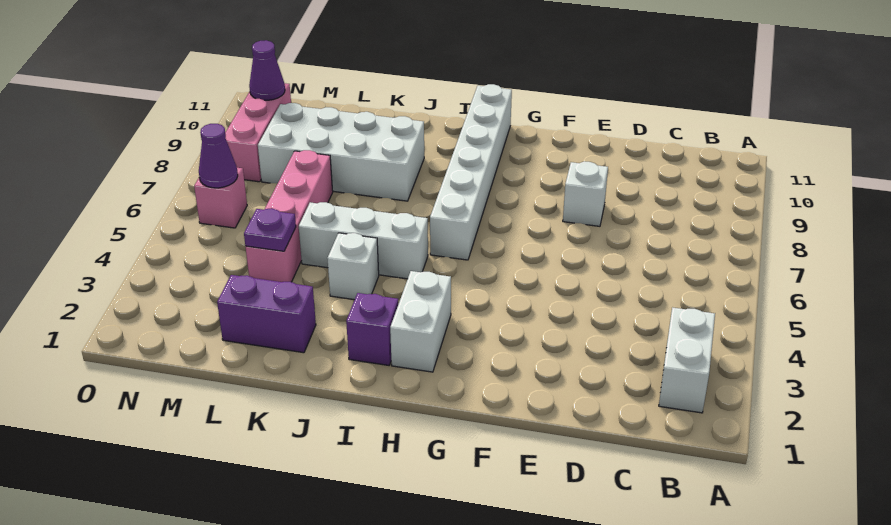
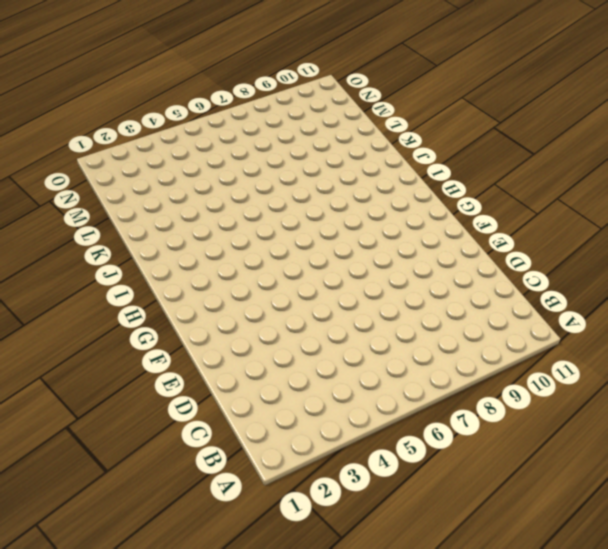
none -> white 1x2 brick [659,308,715,413]
none -> white 1x1 brick [563,161,608,226]
none -> white 1x2 brick [390,271,451,372]

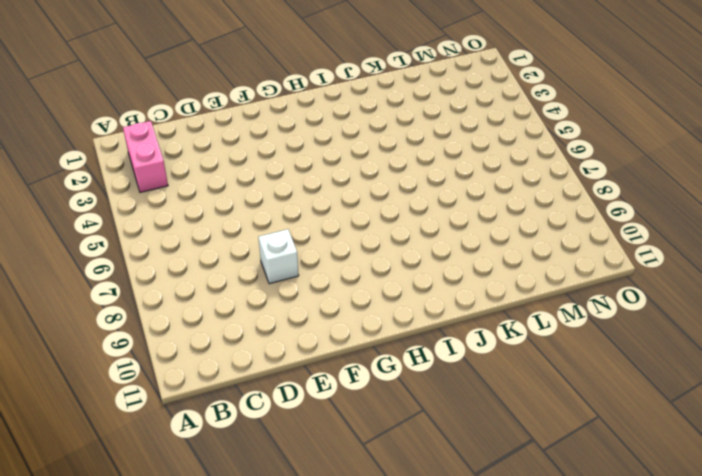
pink 1x2 brick [123,121,168,192] -> white 1x2 brick [659,308,715,413]
none -> white 1x2 brick [390,271,451,372]
none -> white 1x6 brick [430,84,512,260]
none -> purple 1x1 brick [346,293,398,365]

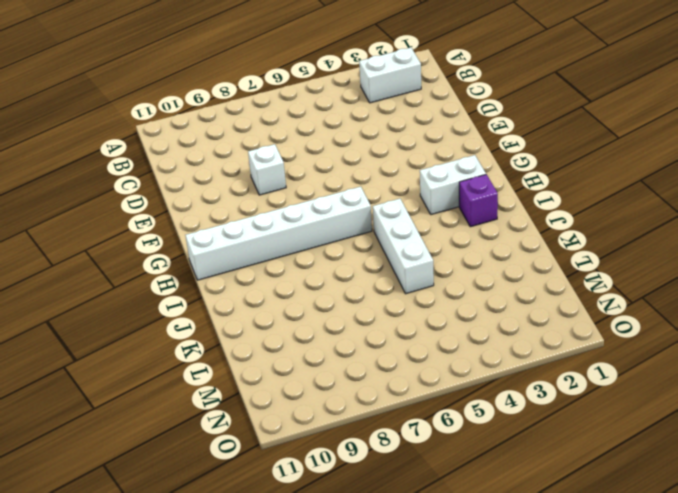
none -> white 1x1 brick [327,233,379,300]
none -> white 2x4 brick [258,103,424,201]
none -> purple 1x2 brick [217,275,316,353]

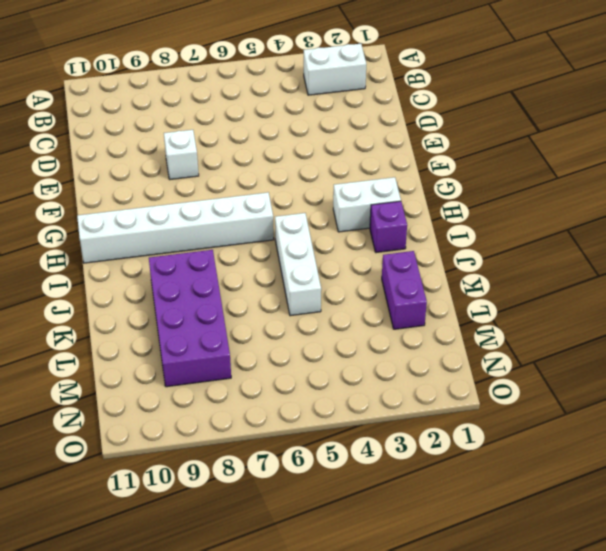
purple 2x4 brick [149,250,231,387] -> white 2x4 brick [258,103,424,201]
none -> white 1x1 brick [327,233,379,300]
none -> pink 1x4 brick [246,150,333,282]
none -> pink 1x1 brick [194,168,247,228]

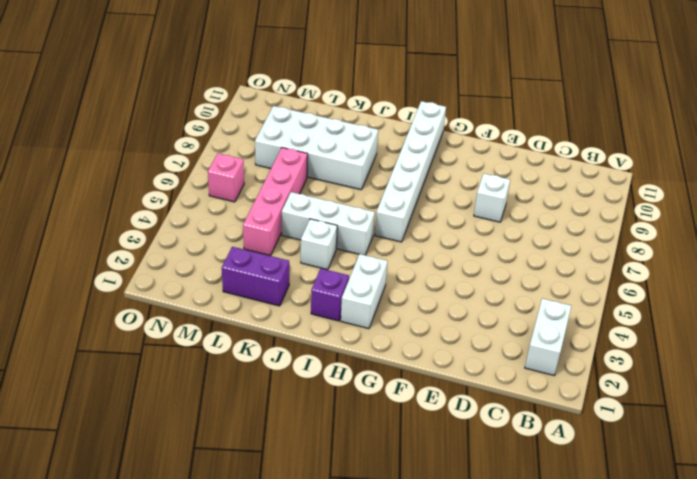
none -> pink 1x3 brick [225,83,291,182]
none -> purple 1x1 plate [244,209,296,251]
none -> purple 1x1 cone [199,124,238,188]

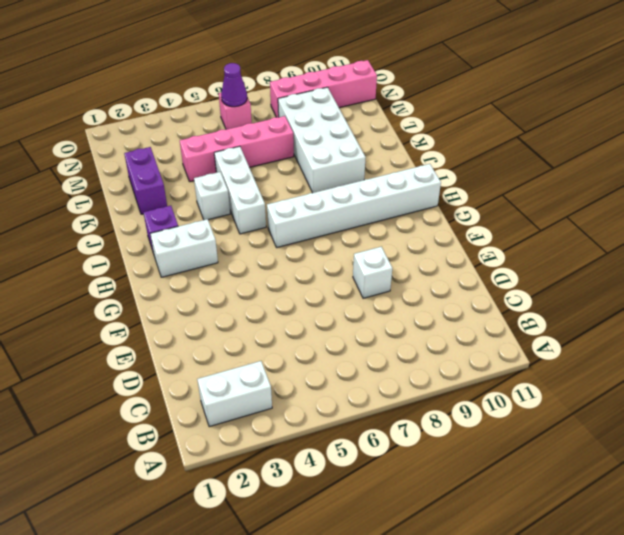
pink 1x4 brick [270,60,377,117] -> pink 1x3 brick [225,83,291,182]
none -> purple 1x1 plate [244,209,296,251]
none -> purple 1x1 cone [249,40,285,100]

